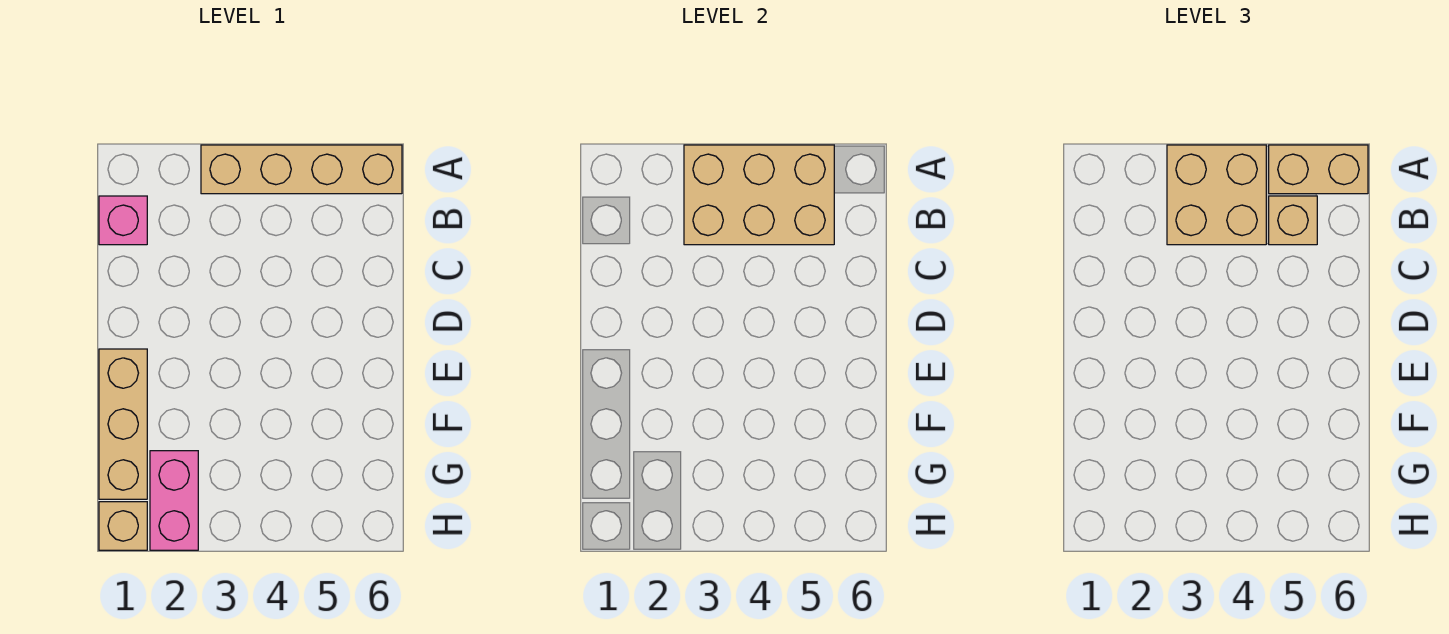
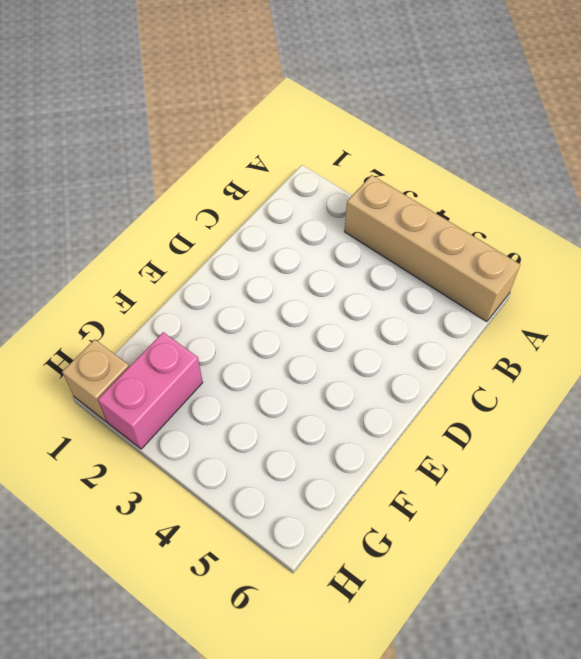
none -> pink 1x1 brick [99,196,147,245]
none -> tan 1x3 brick [99,349,147,499]

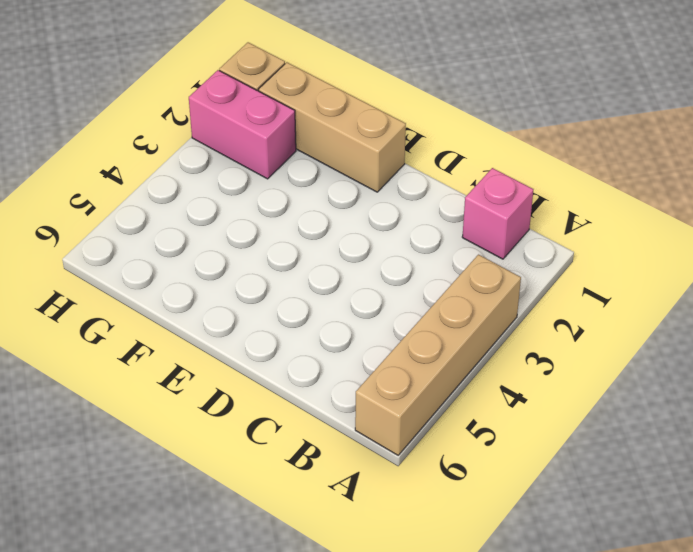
none -> tan 2x3 brick [684,145,834,245]
none -> tan 2x2 brick [1167,145,1266,245]

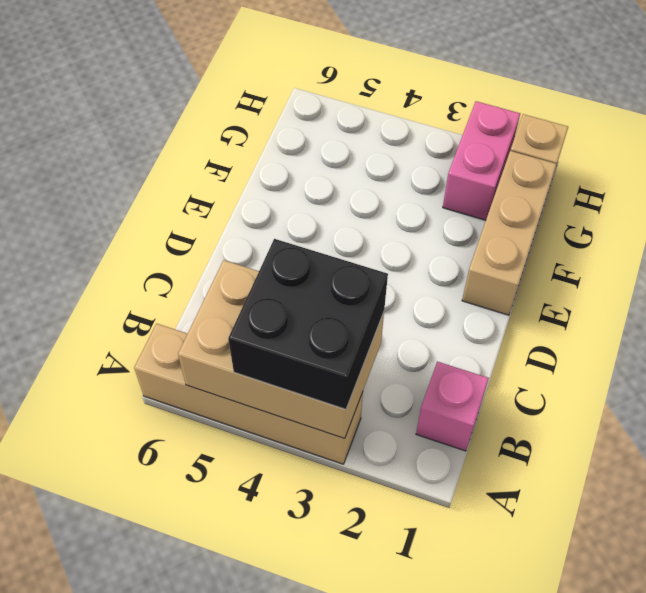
black 2x2 brick [228,239,388,409] -> tan 2x2 brick [1167,145,1266,245]
none -> tan 1x2 brick [1269,145,1368,194]
none -> tan 1x1 brick [1269,196,1317,245]

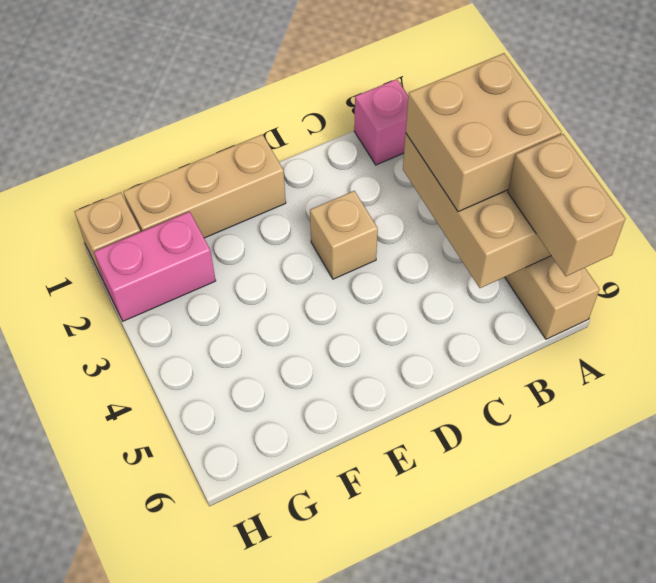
tan 1x1 brick [310,191,378,279] -> tan 1x1 brick moved to [1269,196,1317,245]

